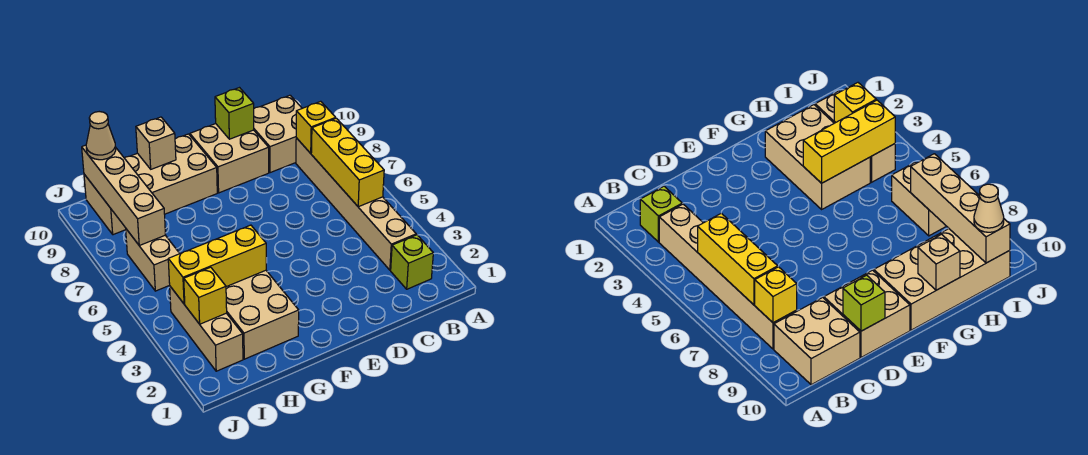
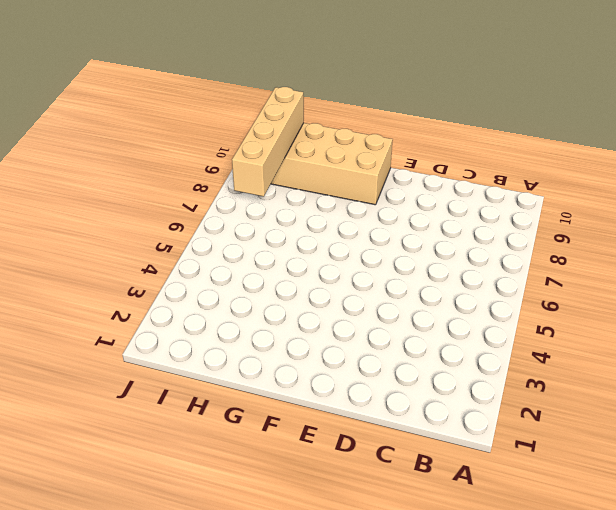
none -> lime 1x1 brick [391,235,433,289]
none -> tan 1x6 brick [296,138,416,270]
none -> tan 2x2 brick [254,95,302,173]

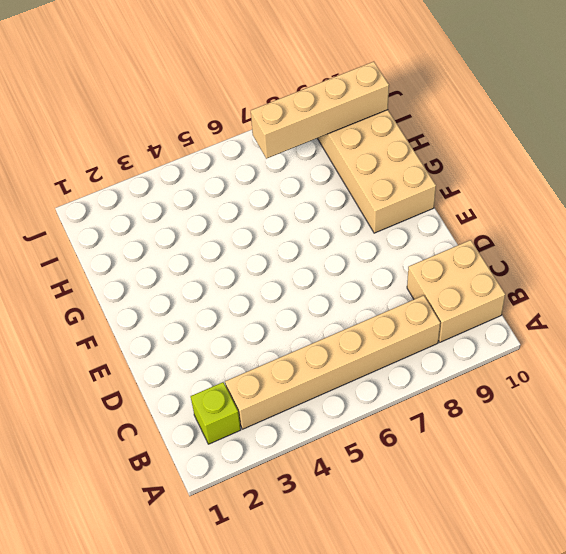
none -> tan 2x2 brick [190,124,269,193]
none -> tan 2x3 brick [226,270,299,359]
none -> tan 1x3 brick [170,287,243,371]

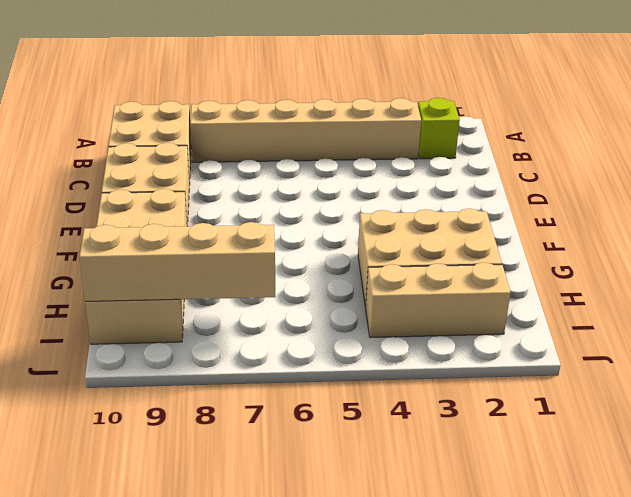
none -> tan 1x2 brick [126,229,180,291]
none -> yellow 1x3 brick [311,118,384,207]
none -> yellow 1x1 brick [296,101,336,153]

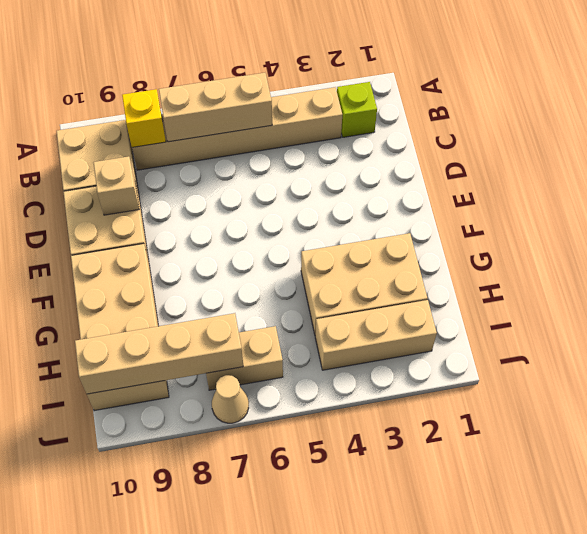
tan 1x3 brick [159,73,272,142] -> yellow 1x3 brick [311,118,384,207]
tan 1x1 brick [93,156,139,215] -> tan 1x1 brick moved to [136,117,176,169]
tan 1x1 cone [212,375,249,423] -> tan 1x1 cone moved to [86,112,116,160]
none -> lime 1x1 brick [215,88,254,139]
none -> yellow 1x3 brick [168,225,266,304]
none -> yellow 1x1 brick [184,267,227,324]

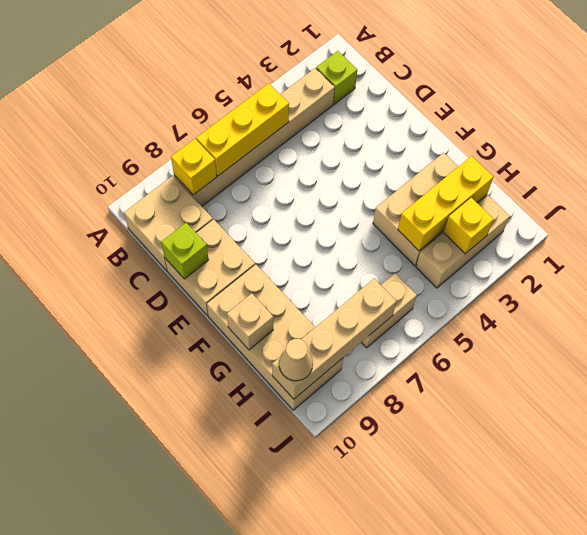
yellow 1x3 brick [398,156,493,251] -> yellow 1x3 brick turned to [168,225,266,304]

